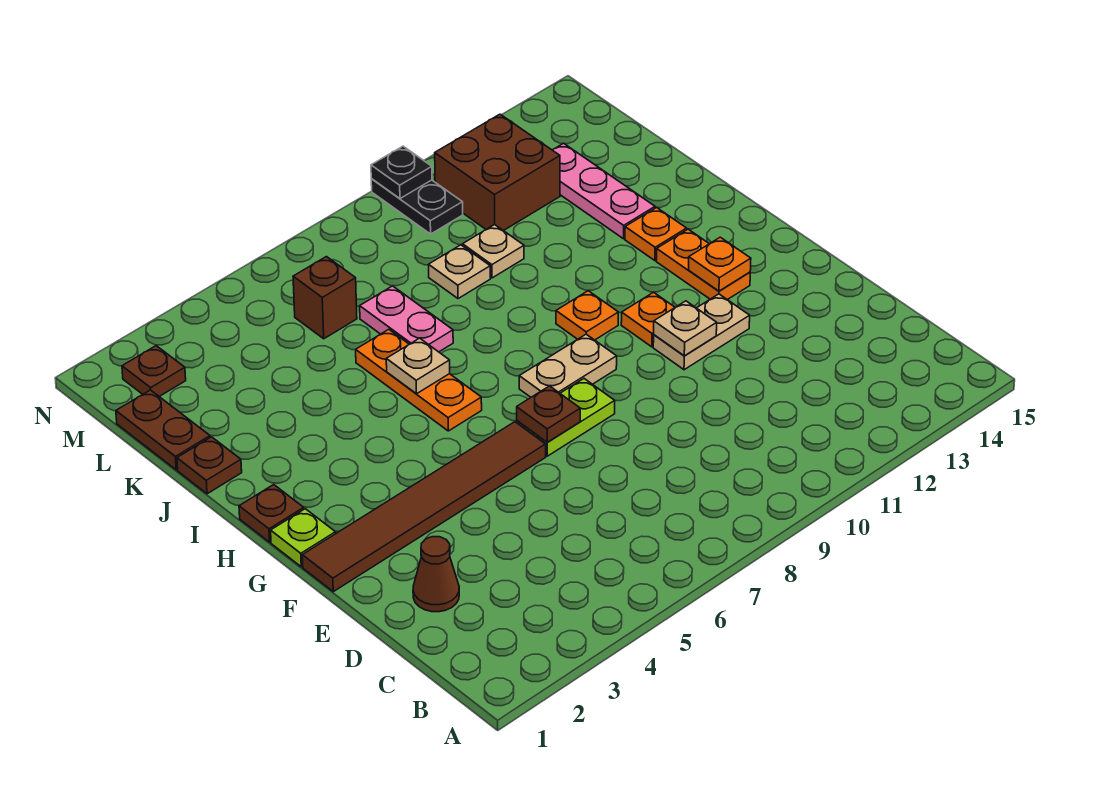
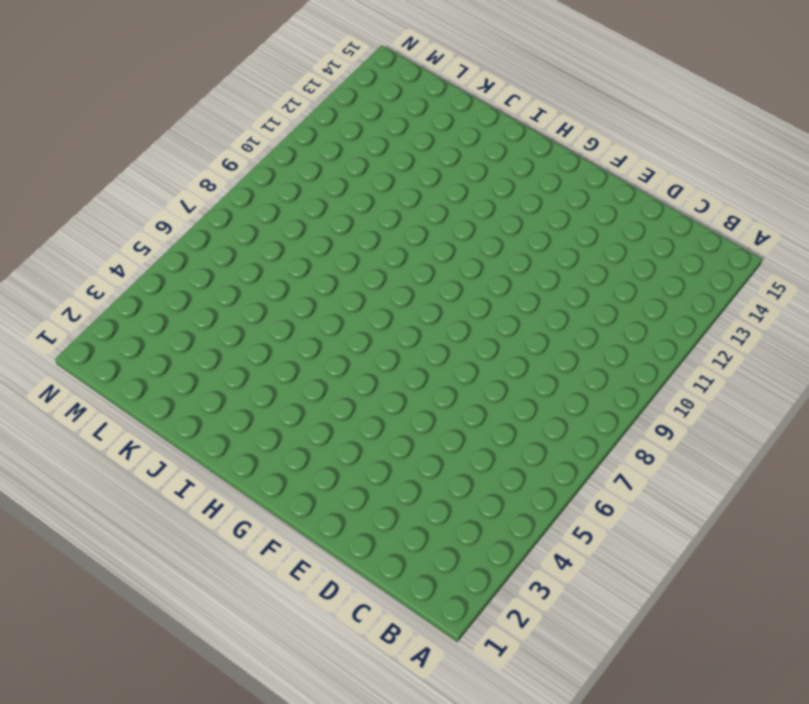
none -> brown 1x1 cone [413,537,459,612]
none -> brown 1x6 tile [302,422,546,592]
none -> lime 1x2 plate [517,379,615,456]

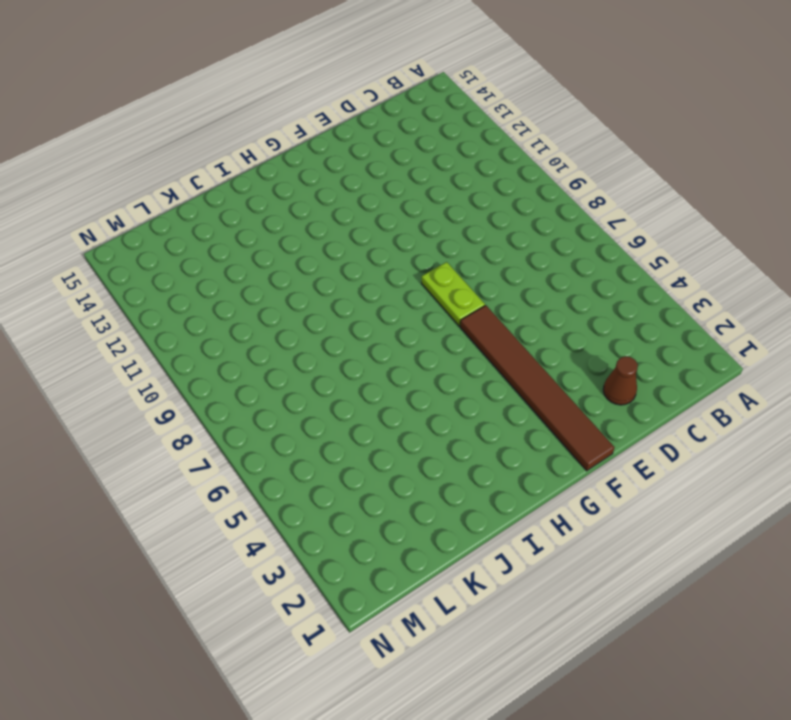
none -> tan 1x2 plate [653,294,750,370]
none -> lime 1x1 plate [271,509,336,567]
none -> tan 1x2 plate [519,334,617,397]

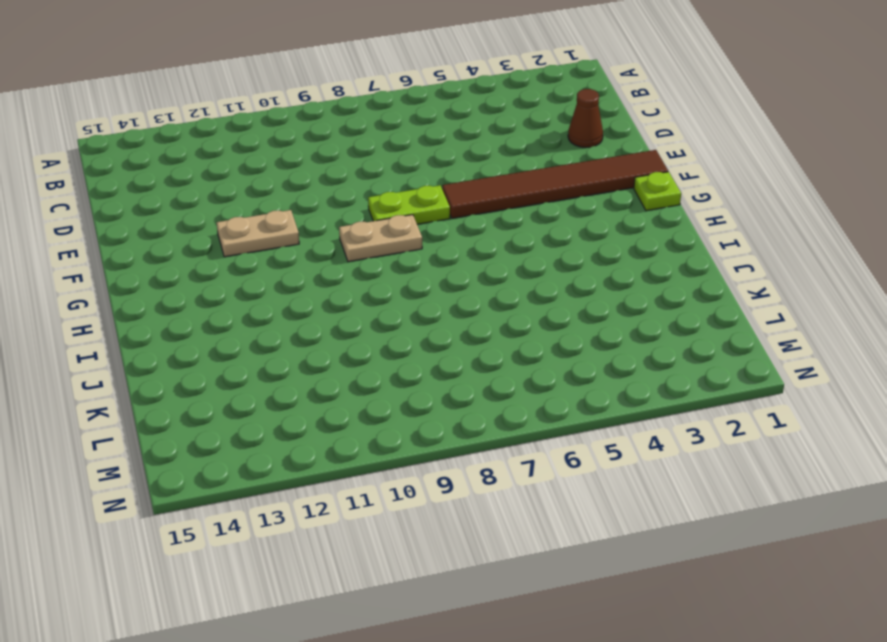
none -> orange 1x1 plate [621,292,675,347]
none -> orange 1x2 plate [656,229,750,300]
none -> brown 1x1 plate [239,485,304,542]

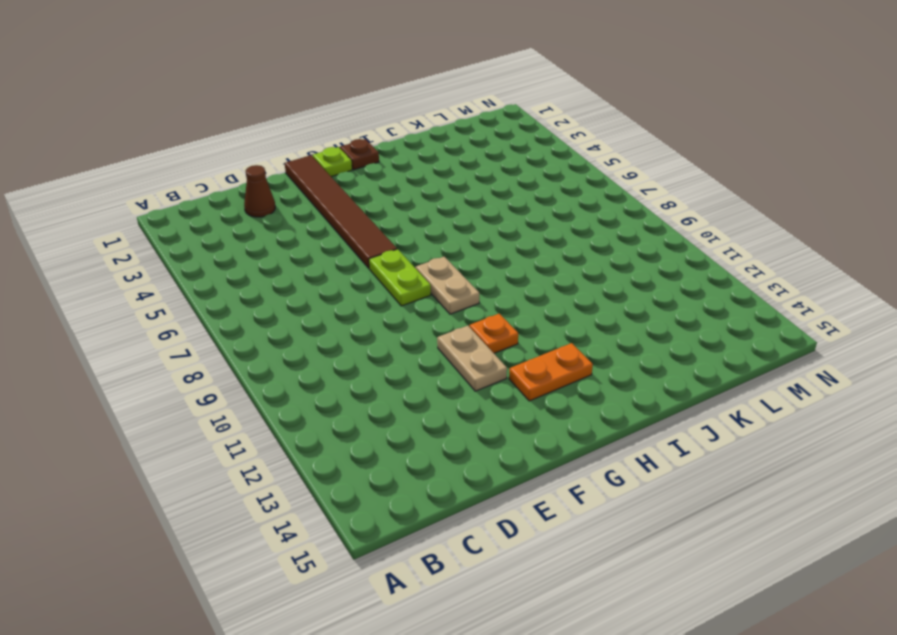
none -> orange 1x3 plate [356,329,482,431]
none -> orange 1x1 plate [556,291,618,340]
none -> orange 1x1 plate [625,207,687,261]

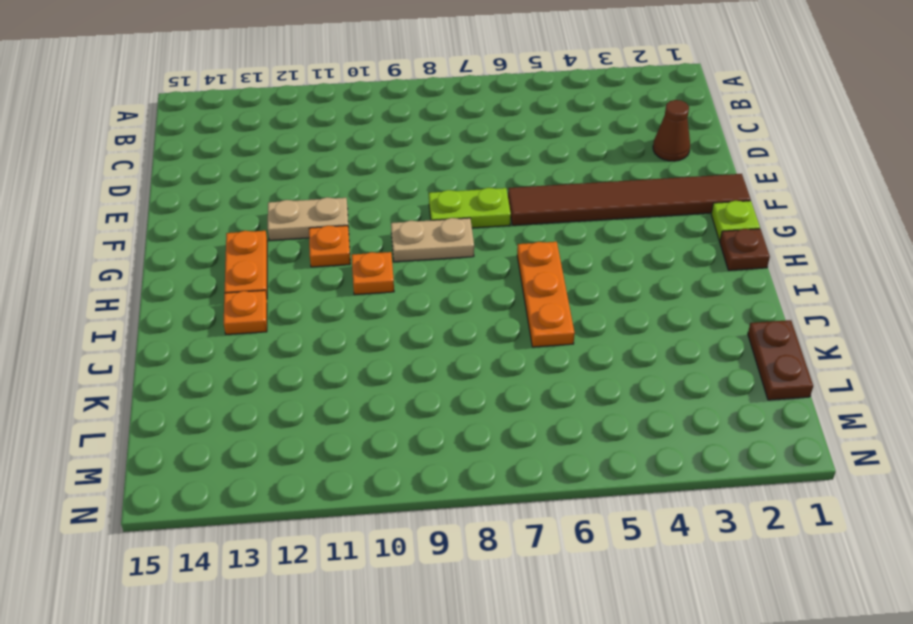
none -> brown 1x1 plate [177,437,242,494]
none -> pink 1x2 plate [360,286,453,352]
none -> pink 1x3 plate [553,143,655,239]

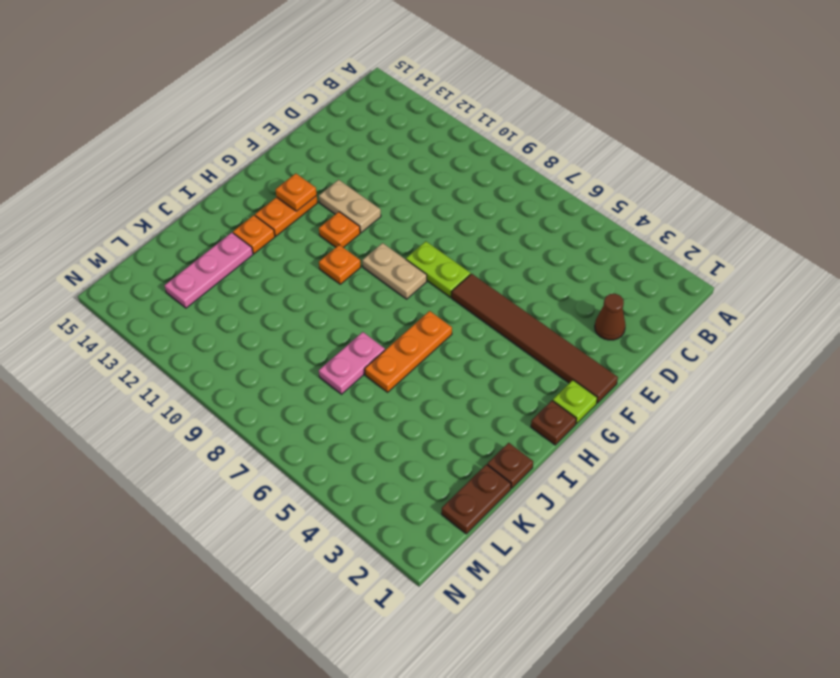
none -> tan 1x1 plate [429,245,490,299]
none -> tan 1x1 plate [463,225,524,278]
none -> brown 1x1 brick [293,257,357,339]

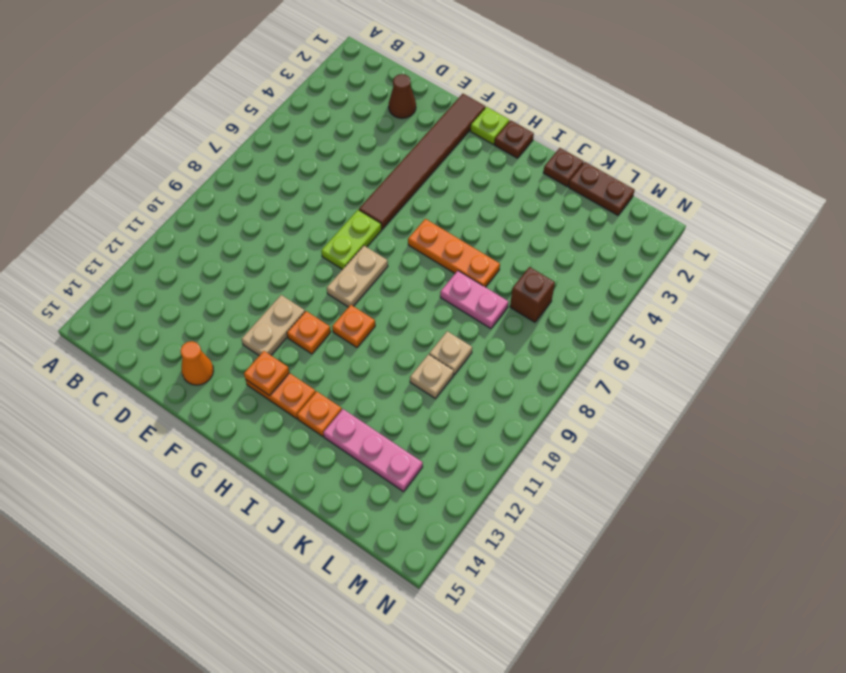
orange 1x1 cone [181,341,213,385] -> none
none -> brown 2x2 brick [435,114,560,231]
none -> brown 1x1 plate [122,346,186,396]
none -> black 1x2 plate [371,179,463,234]

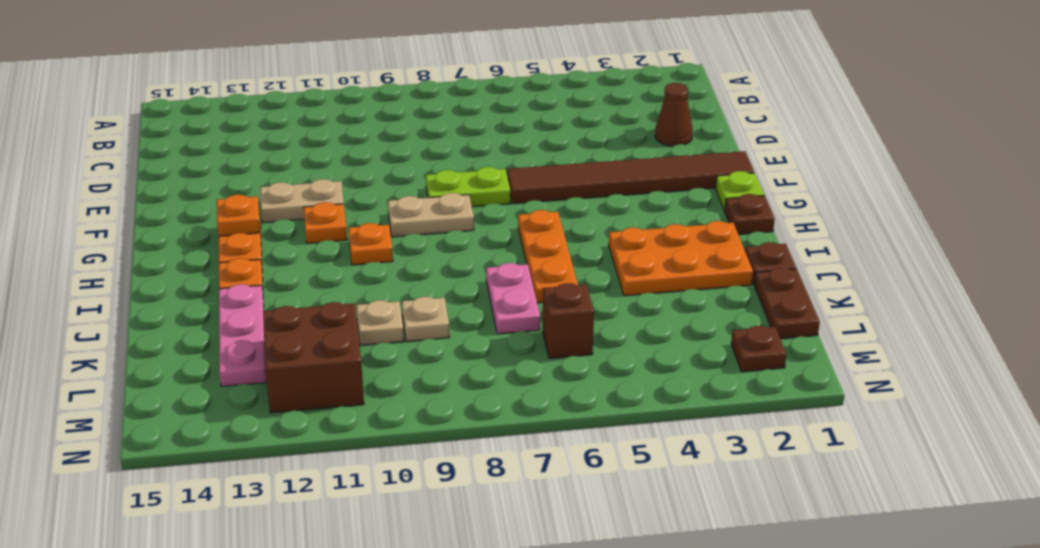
orange 2x3 plate [609,221,753,296] -> none
none -> black 1x2 plate [371,179,463,234]
none -> brown 1x1 plate [517,386,580,442]
none -> tan 1x1 plate [654,301,717,356]

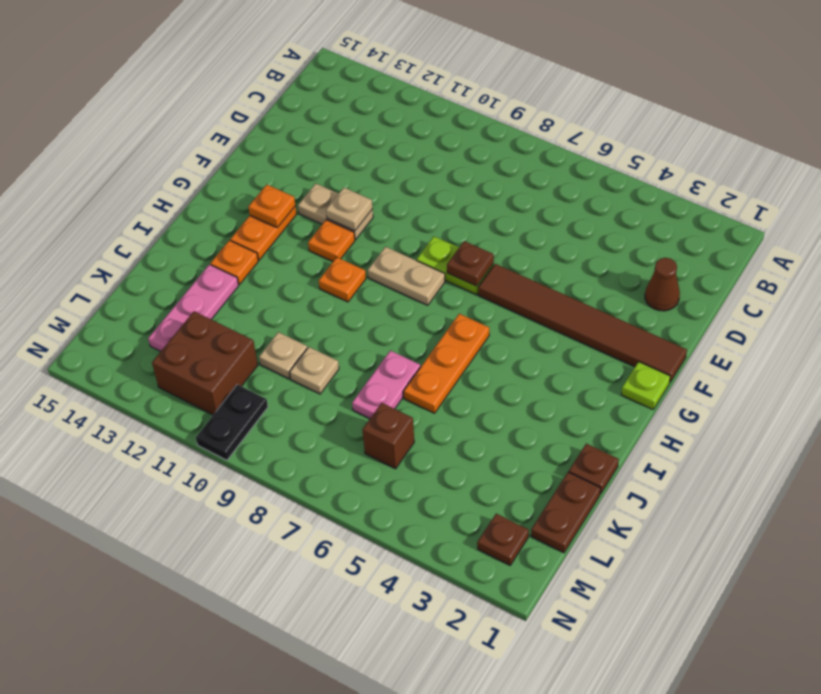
none -> brown 1x1 plate [239,485,304,542]
none -> tan 1x1 plate [386,338,450,394]
none -> black 1x1 plate [371,146,432,199]

